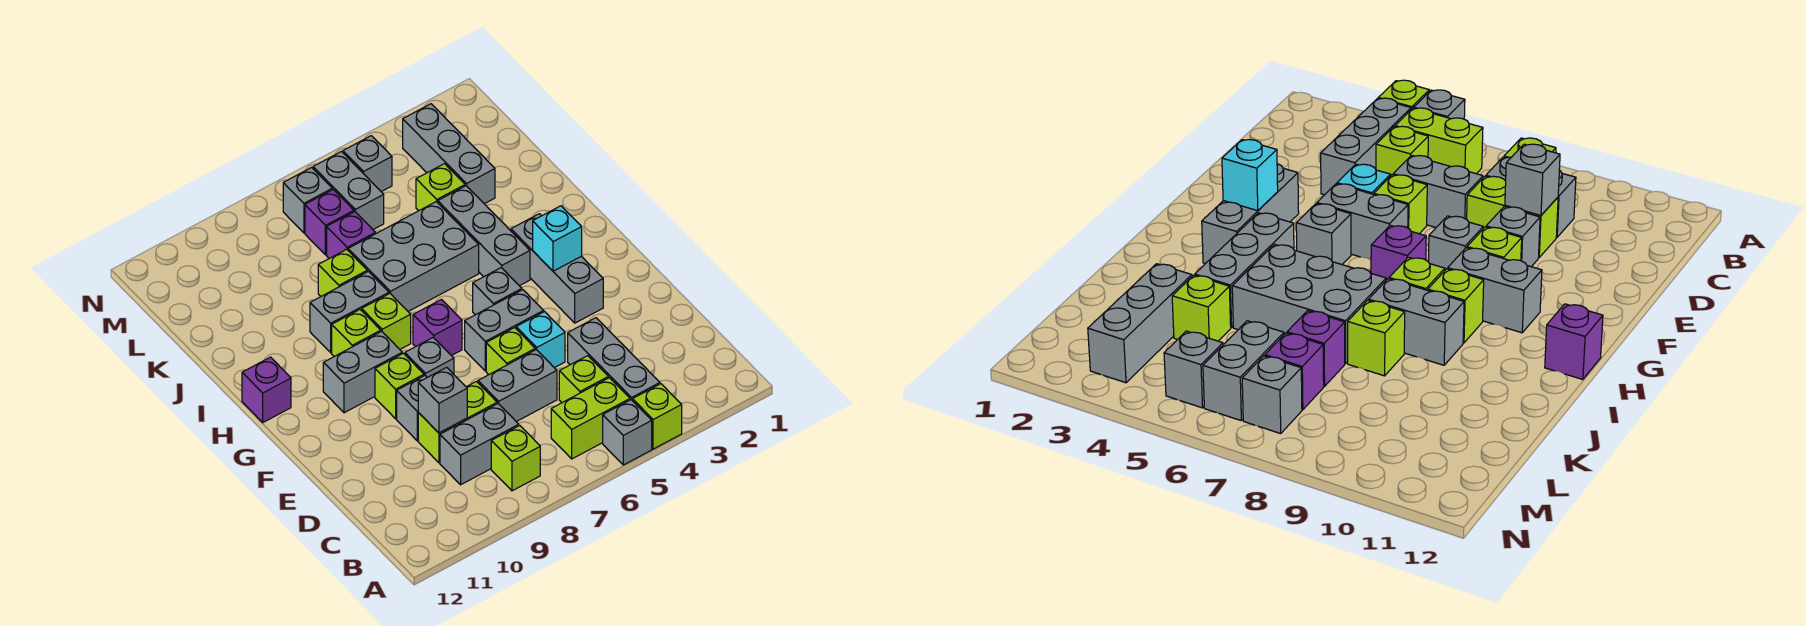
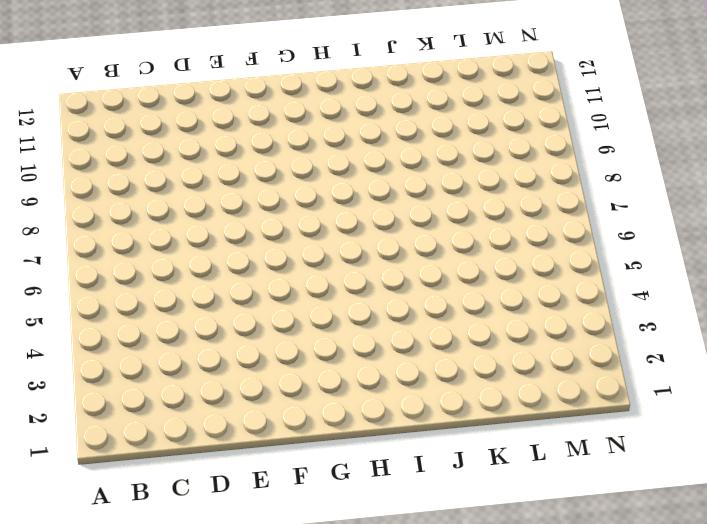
none -> lime 1x1 brick [633,384,682,449]
none -> grey 1x1 brick [603,400,652,465]
none -> grey 1x3 brick [568,318,660,401]
none -> lime 1x2 brick [551,378,630,459]

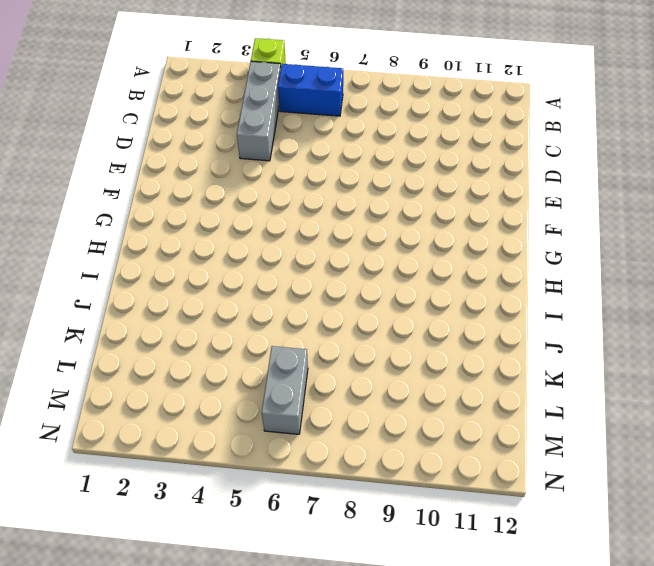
blue 1x2 brick [278,64,343,116] -> lime 1x2 brick [551,378,630,459]
none -> grey 1x1 brick [603,400,652,465]
none -> lime 1x1 brick [491,425,540,491]
none -> lime 1x1 brick [559,356,608,403]
none -> grey 1x2 brick [440,404,519,485]

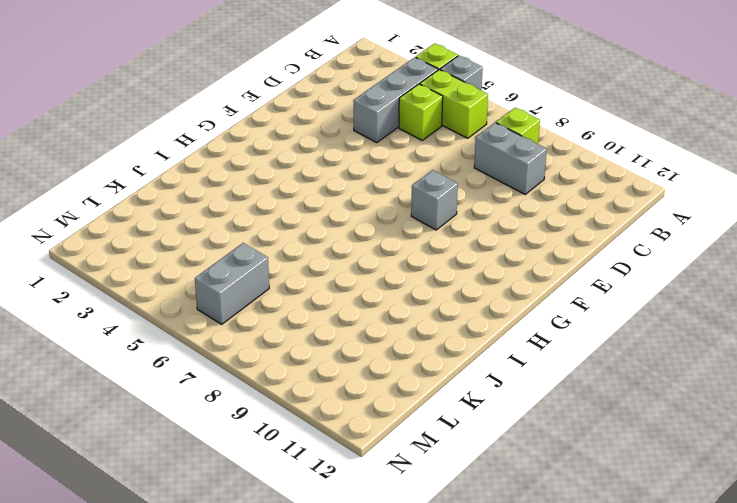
none -> grey 1x2 brick [478,350,557,422]
none -> lime 1x2 brick [418,382,497,463]
none -> cyan 1x1 brick [516,312,565,368]
none -> lime 1x1 brick [486,328,535,375]

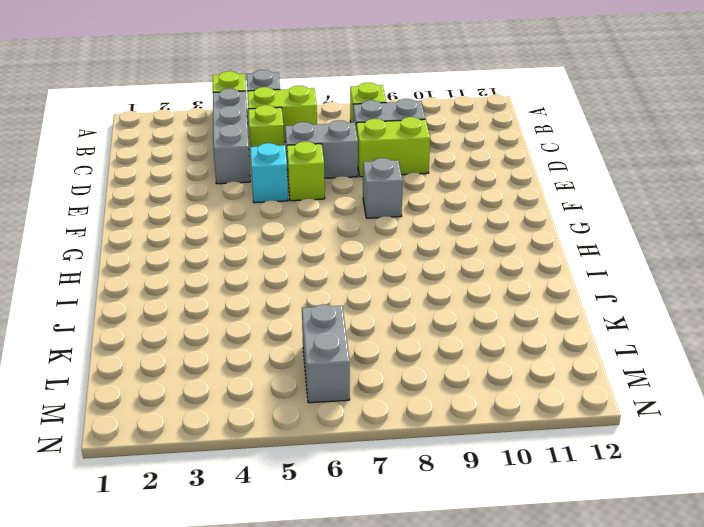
none -> grey 1x1 brick [397,376,427,441]
none -> grey 1x3 brick [511,214,603,323]
none -> grey 1x2 brick [465,290,544,371]
none -> lime 1x1 brick [375,353,424,419]

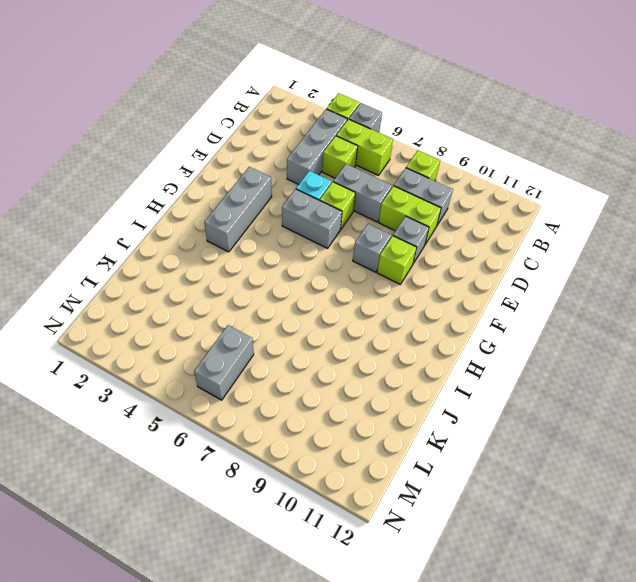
none -> grey 1x1 brick [473,268,522,315]
none -> purple 1x1 brick [413,300,462,356]
none -> grey 1x2 brick [323,331,402,413]
none -> grey 1x3 brick [438,186,530,286]

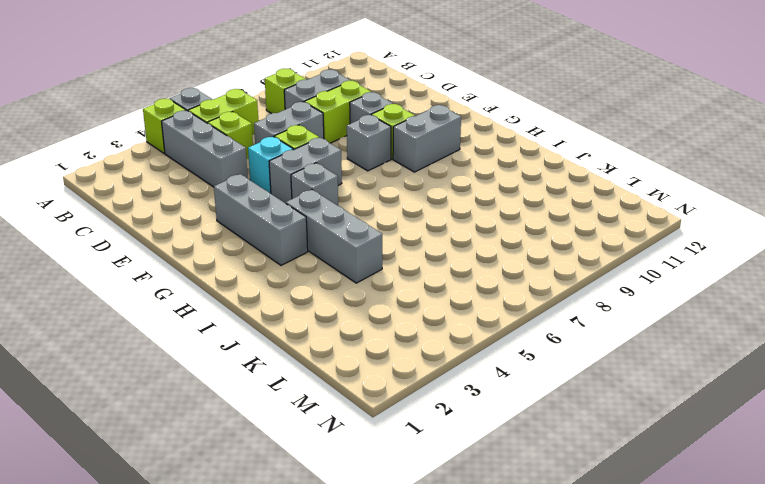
none -> purple 1x1 brick [413,300,462,356]
none -> lime 1x1 brick [362,294,411,349]
none -> lime 1x1 brick [332,310,381,356]
none -> purple 1x1 brick [242,357,291,422]

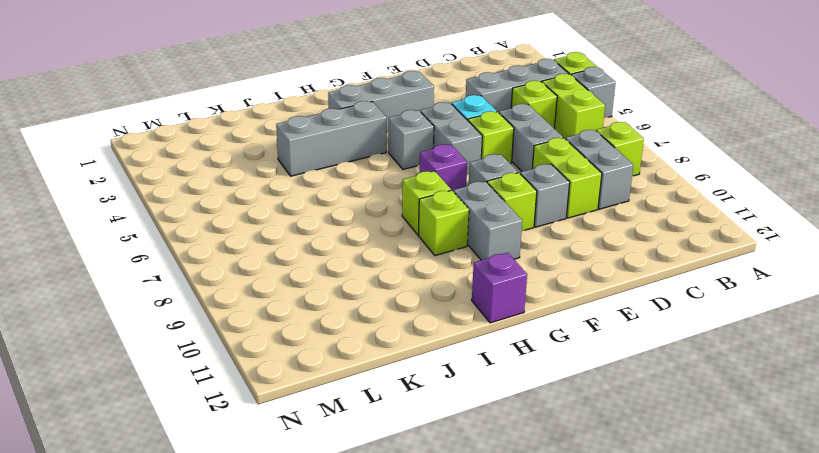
none -> grey 2x3 brick [348,202,479,311]
none -> grey 1x2 brick [310,271,389,353]
none -> lime 1x1 brick [318,249,367,296]
none -> grey 1x3 brick [403,104,495,204]

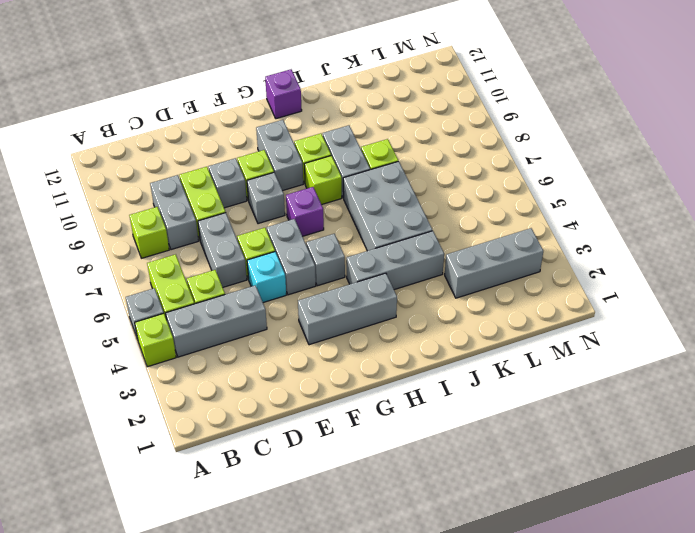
none -> lime 1x1 brick [416,164,465,211]
none -> purple 1x1 brick [327,212,376,258]
none -> grey 1x2 brick [313,152,384,229]
none -> purple 1x1 brick [305,190,354,255]

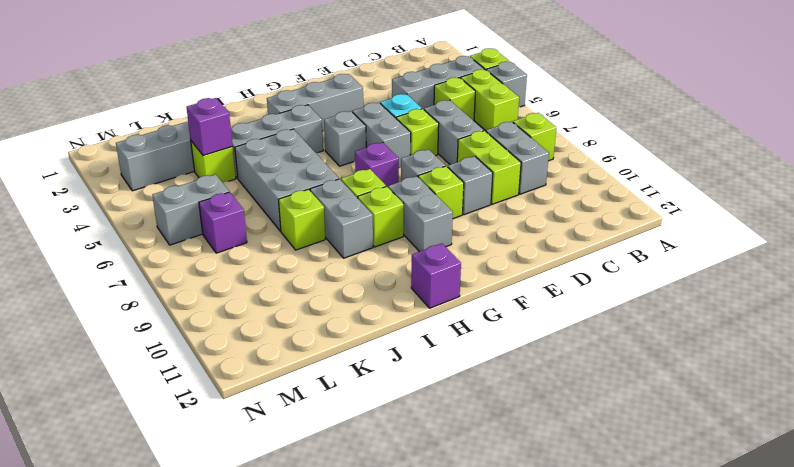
purple 1x1 brick [186,98,232,156] -> purple 1x1 brick moved to [327,212,376,258]
none -> grey 1x1 brick [343,136,392,192]
none -> grey 1x1 brick [283,168,332,233]
none -> grey 1x1 brick [418,367,467,433]
none -> cyan 1x1 brick [533,206,582,271]

